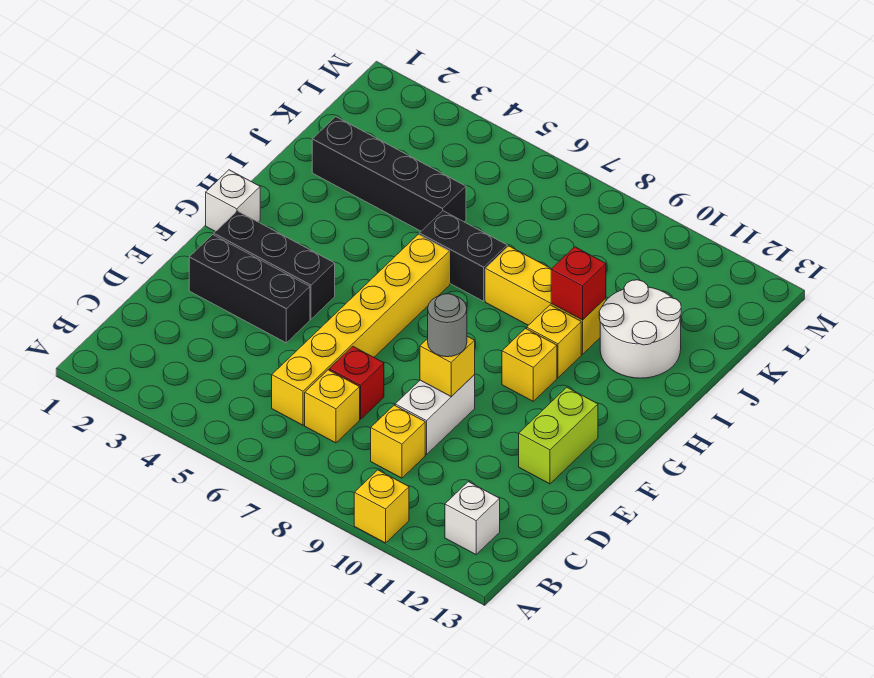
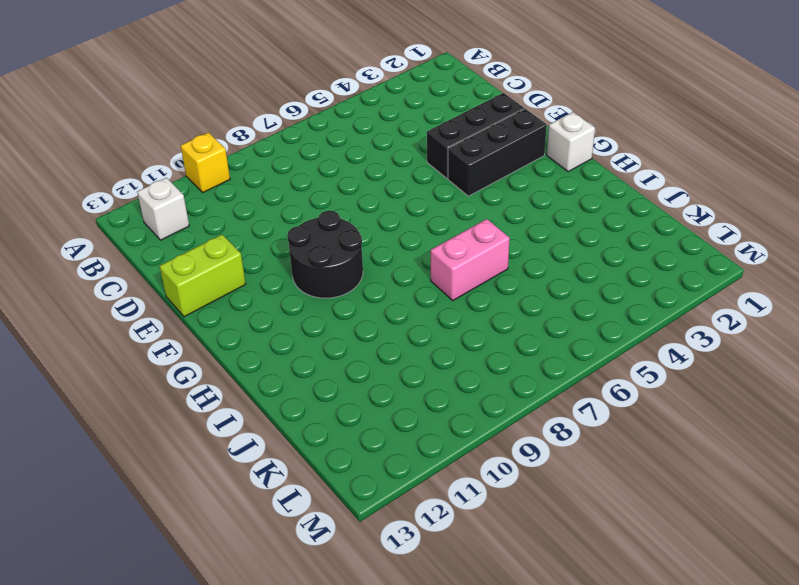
lime 1x2 brick [160,235,246,317] -> lime 1x2 brick turned to [519,387,598,484]
black 2x2 round brick [287,211,363,298] -> yellow 1x1 brick [502,329,557,401]
pink 1x2 brick [431,219,510,300] -> black 1x2 brick [419,211,507,301]
none -> yellow 1x6 brick [272,234,450,425]
none -> yellow 1x1 brick [305,370,360,443]
none -> yellow 1x1 brick [371,405,425,478]

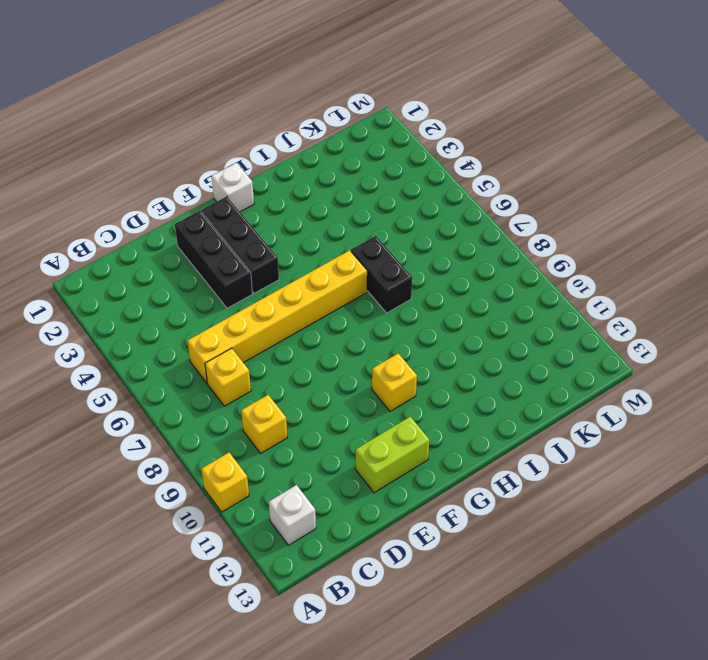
none -> red 1x1 brick [329,346,384,419]
none -> white 1x2 brick [395,375,475,455]
none -> yellow 1x1 brick [527,305,581,378]

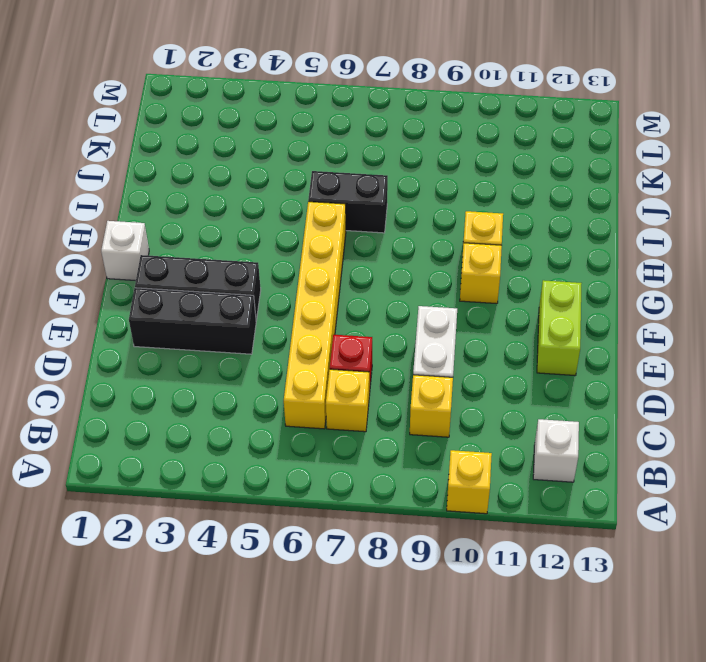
none -> yellow 1x3 brick [485,246,606,354]
none -> white 2x2 round brick [599,280,681,378]
none -> black 1x4 brick [312,117,466,231]

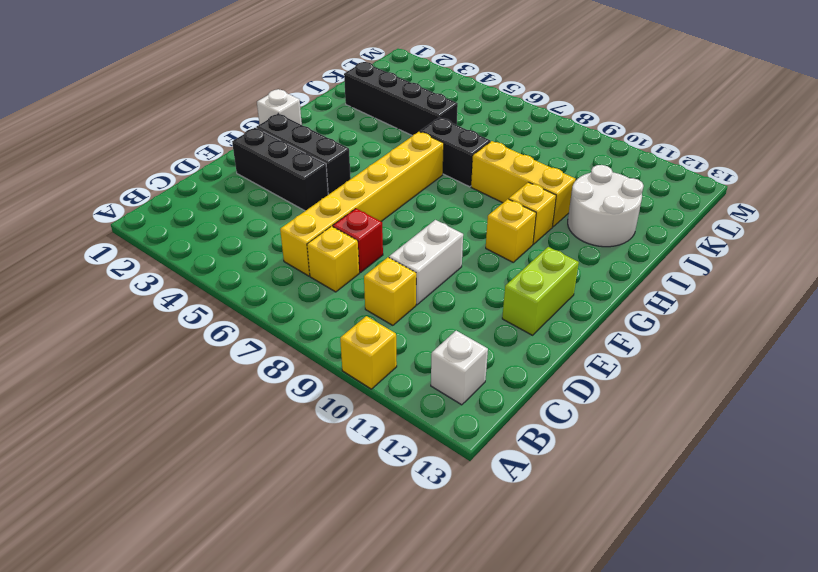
none -> yellow 1x1 brick [420,336,475,397]
none -> red 1x1 brick [551,247,606,320]
none -> grey 1x1 round brick [428,294,467,357]

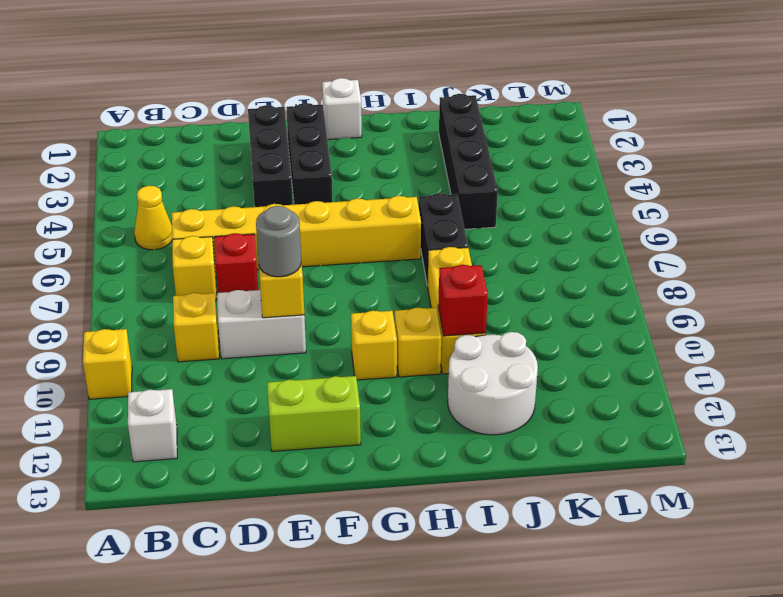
yellow 1x1 cone [134,186,172,250] -> none

